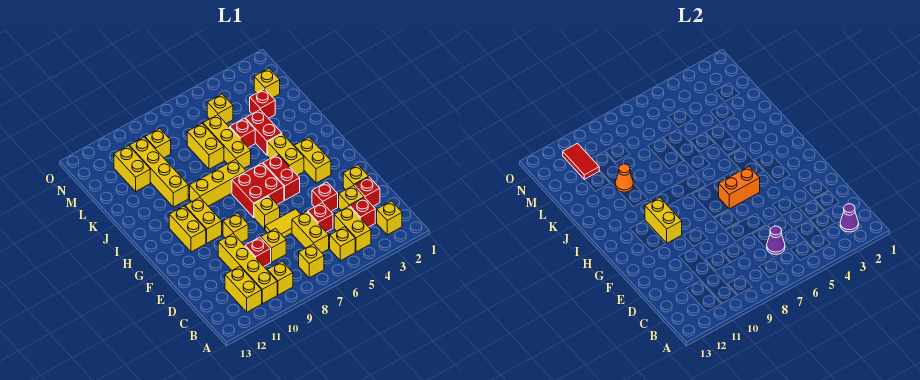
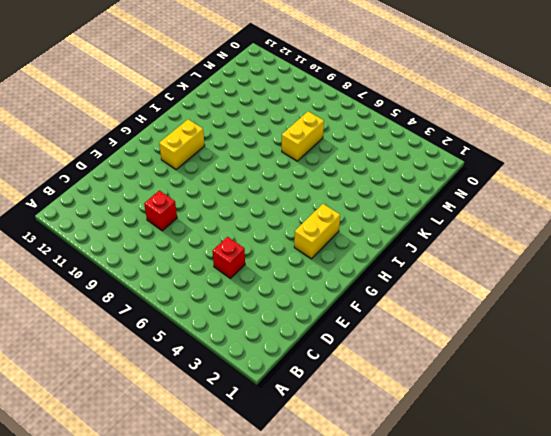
none -> yellow 1x1 brick [377,201,402,235]
none -> yellow 1x2 brick [334,206,371,252]
none -> yellow 1x1 brick [330,227,355,261]
none -> yellow 1x1 brick [299,244,324,278]

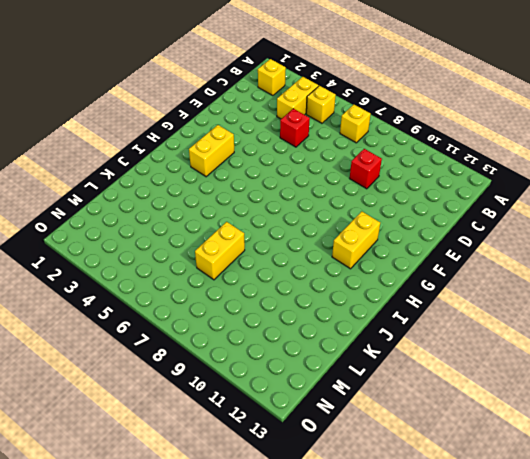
none -> yellow 1x1 brick [267,261,293,295]
none -> yellow 1x4 brick [218,234,277,304]
none -> yellow 1x2 brick [225,267,262,312]
none -> red 1x1 brick [350,198,375,227]

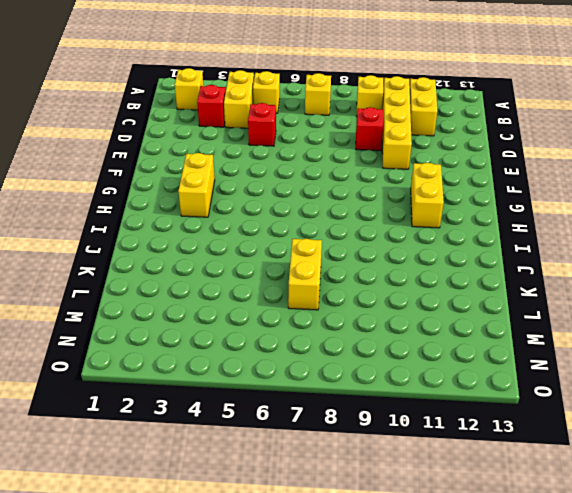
none -> yellow 1x2 brick [292,211,329,253]
none -> red 1x1 brick [354,177,380,206]
none -> yellow 1x1 brick [339,186,364,210]
none -> yellow 1x1 brick [261,229,286,262]

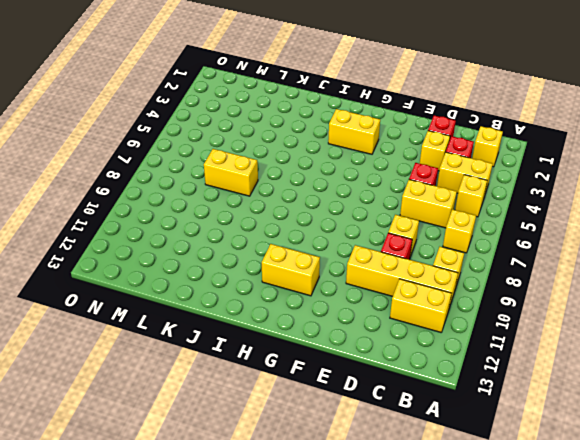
none -> yellow 1x1 brick [343,165,369,190]
none -> red 1x1 brick [312,182,338,211]
none -> yellow 1x2 tile [265,209,301,237]
none -> yellow 1x1 brick [254,196,280,229]

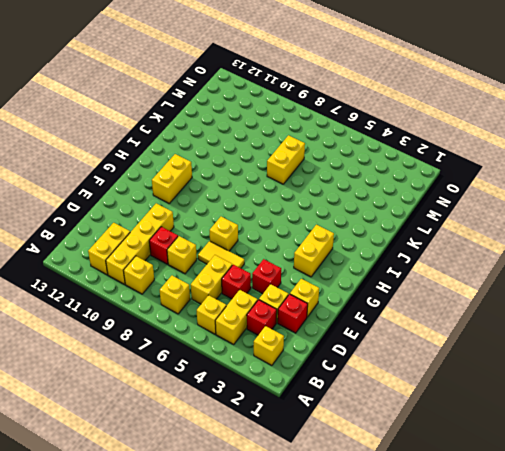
none -> yellow 1x1 brick [223,213,248,242]
none -> red 1x2 brick [263,155,300,200]
none -> red 2x2 brick [232,163,284,217]
none -> yellow 1x2 brick [185,198,222,243]

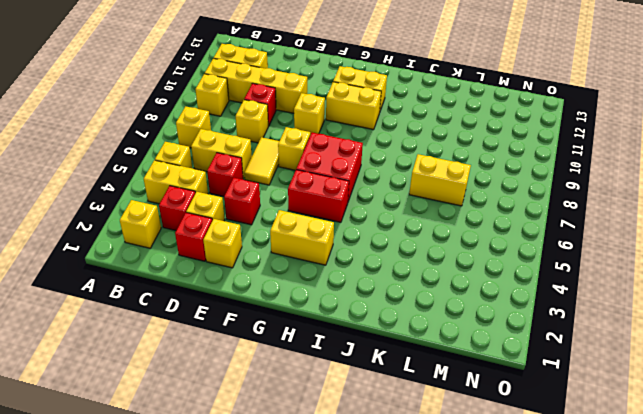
none -> yellow 1x2 brick [268,134,304,175]
none -> yellow 1x3 brick [190,160,246,206]
none -> red 1x2 brick [245,110,282,155]
none -> yellow 1x3 brick [203,115,251,168]

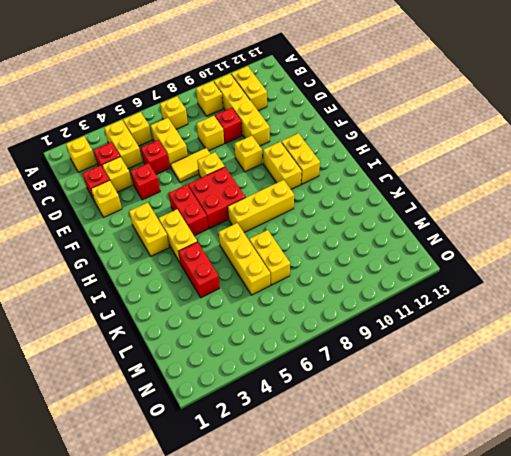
none -> yellow 1x4 brick [129,137,188,207]
none -> red 1x1 brick [230,118,255,148]
none -> red 1x1 brick [250,89,275,118]
none -> yellow 1x2 brick [114,146,150,191]

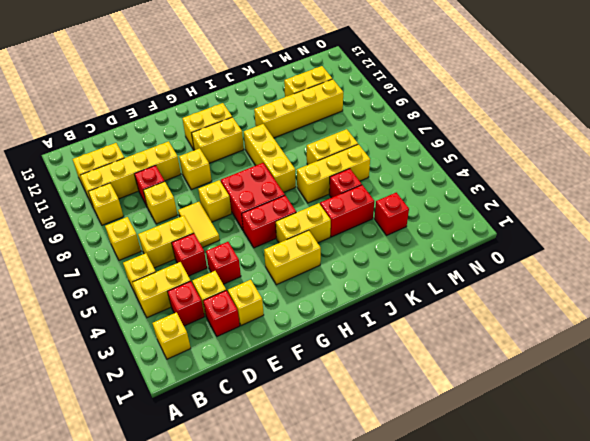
none -> yellow 1x1 brick [254,68,280,98]
none -> yellow 1x1 brick [207,94,233,123]
none -> yellow 1x1 brick [145,129,171,158]
none -> purple 1x1 cone [840,204,859,232]

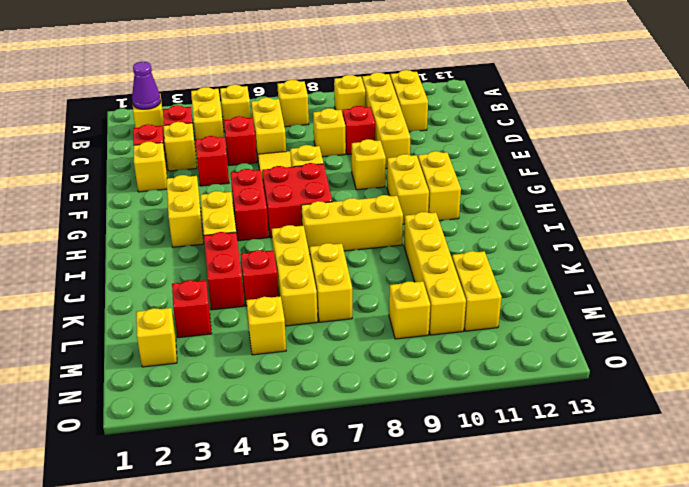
none -> purple 1x1 cone [767,226,785,254]
none -> orange 1x2 brick [719,167,760,209]
none -> yellow 1x2 brick [645,198,682,243]
none -> orange 1x1 cone [615,164,634,192]

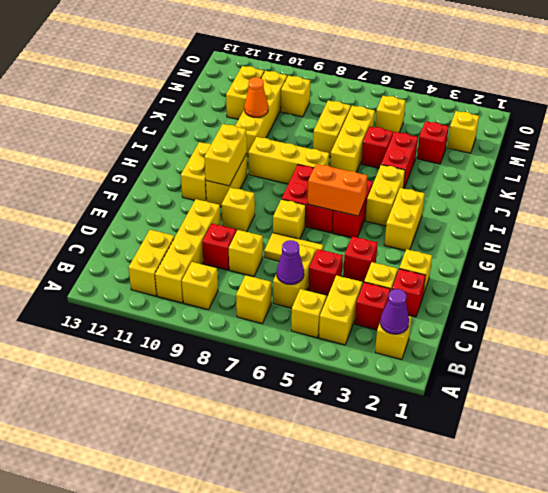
none -> red 1x2 tile [563,143,599,179]

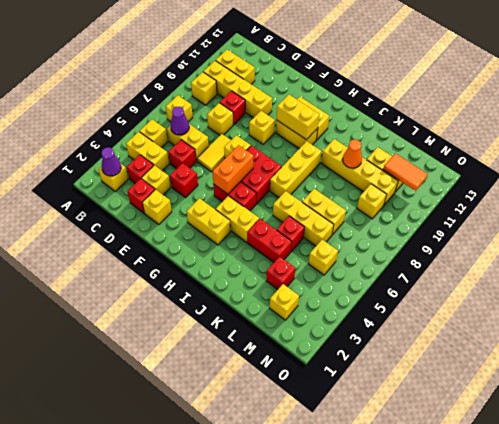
orange 1x2 tile [383,153,428,191] -> red 1x2 tile [563,143,599,179]

